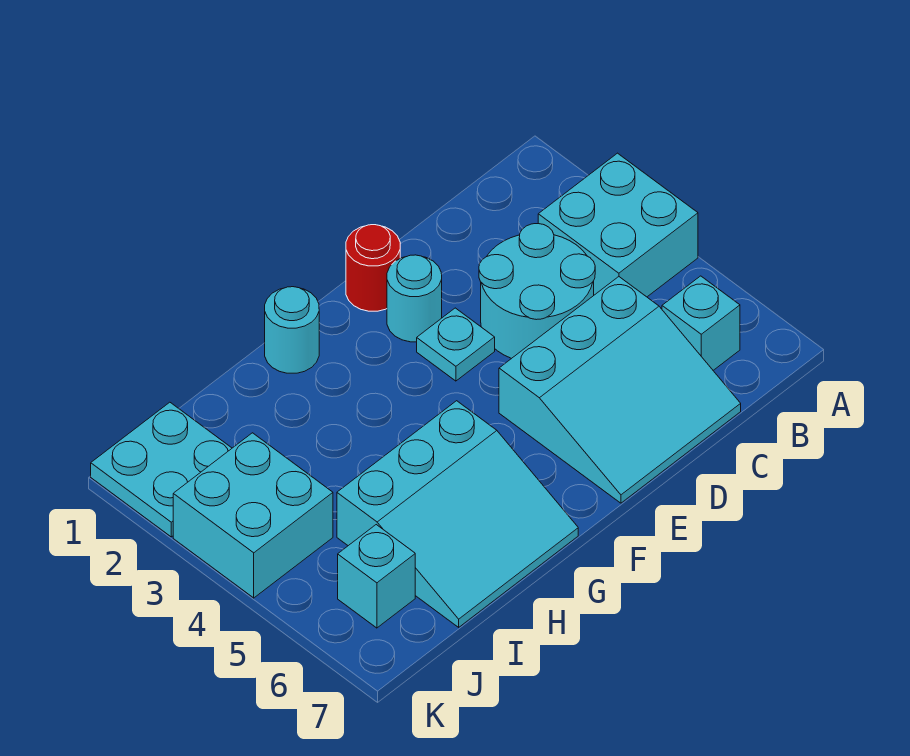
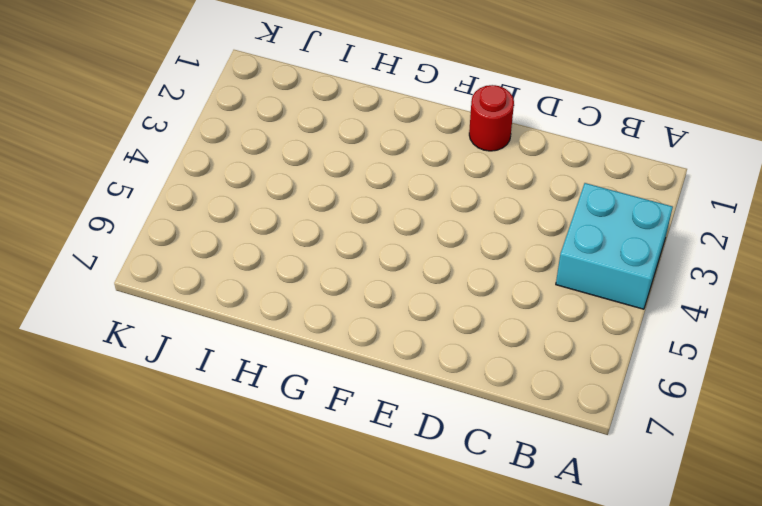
none -> cyan 1x1 brick [662,276,740,370]
none -> cyan 2x2 round brick [479,224,595,359]
none -> cyan 3x3 slope [499,277,741,503]

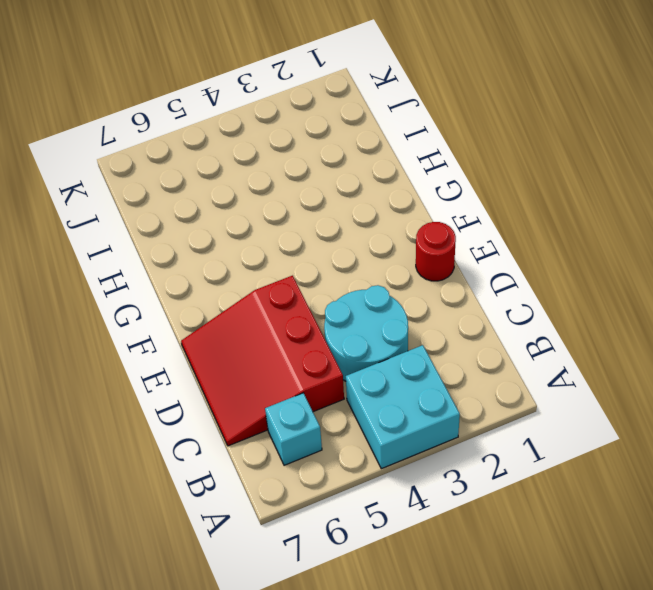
red 3x3 slope [181,276,344,446] -> cyan 3x3 slope [499,277,741,503]
none -> cyan 1x1 round brick [387,255,442,342]
none -> cyan 1x1 plate [417,308,495,381]
none -> cyan 1x1 round brick [265,287,319,373]

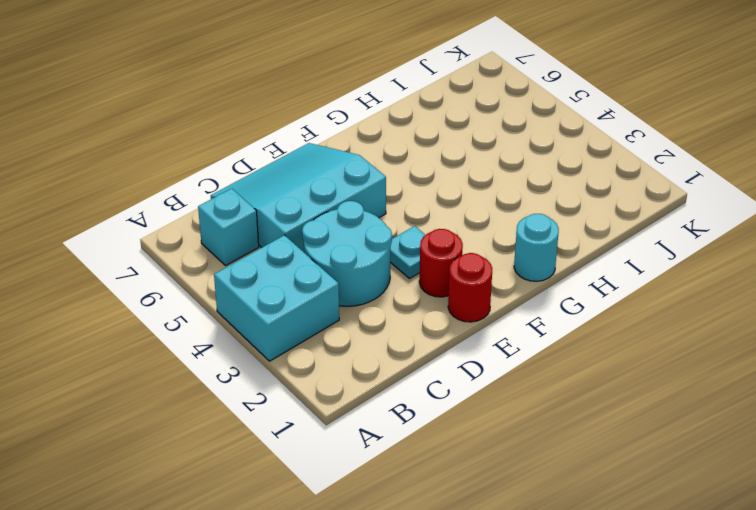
red 1x1 round brick [419,229,463,297] -> cyan 1x1 round brick [387,255,442,342]
none -> cyan 3x3 slope [337,401,578,627]
none -> cyan 2x2 plate [91,402,232,537]
none -> cyan 2x2 brick [173,433,333,598]

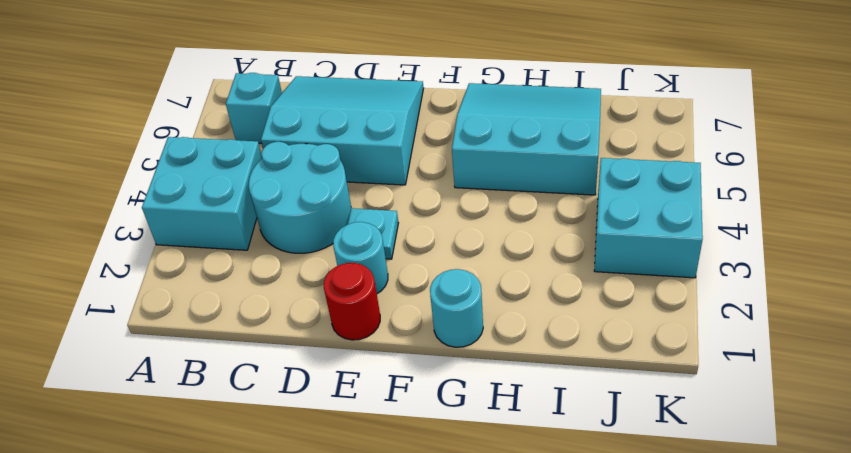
none -> cyan 2x2 plate [91,402,232,537]
none -> cyan 1x1 brick [338,525,415,628]

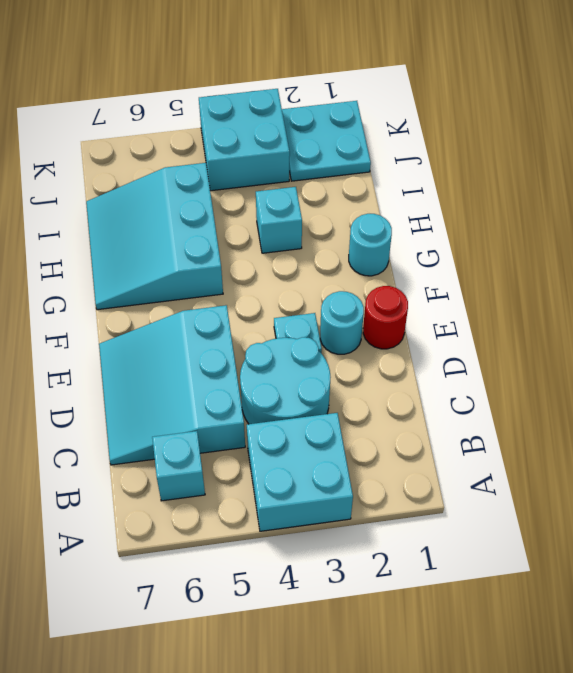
cyan 1x1 brick [256,187,302,253] -> cyan 1x1 brick moved to [338,525,415,628]

